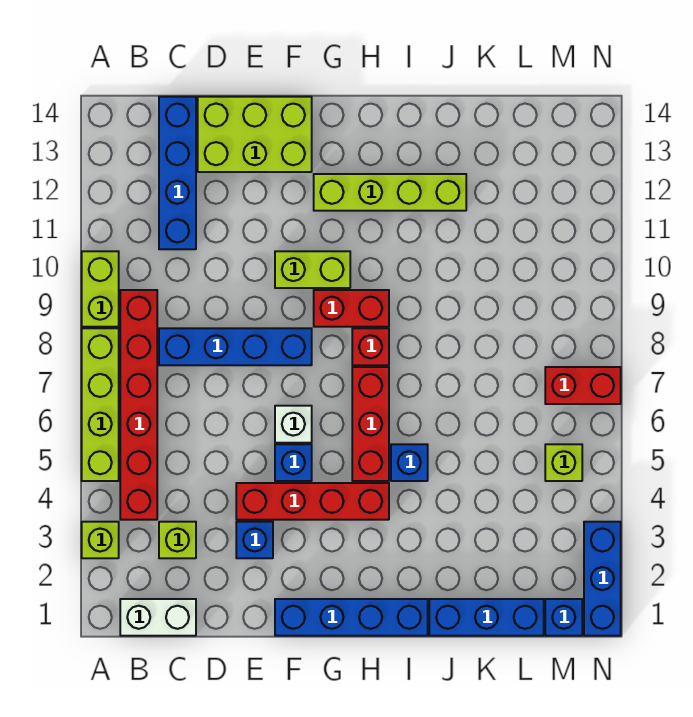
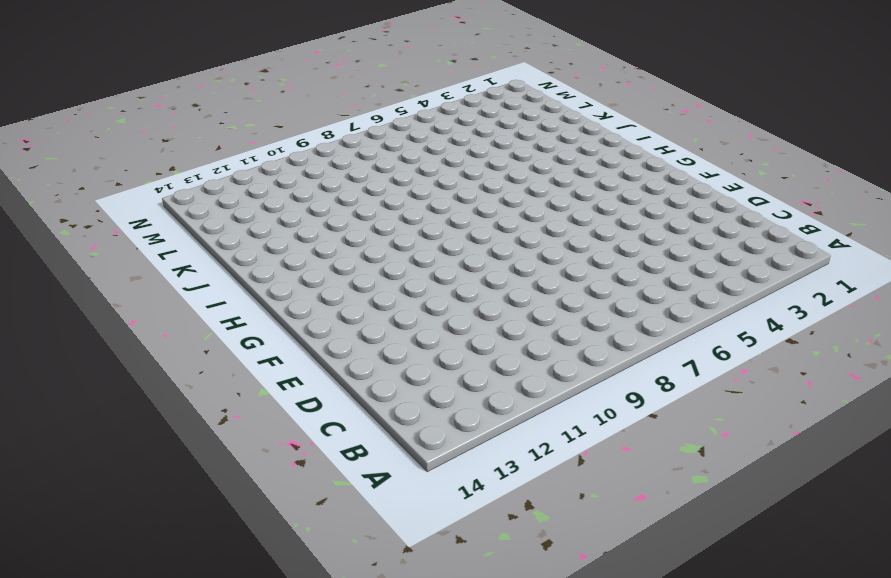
none -> lime 1x1 brick [82,522,119,558]
none -> lime 1x4 brick [82,328,119,481]
none -> lime 1x2 brick [82,251,119,327]

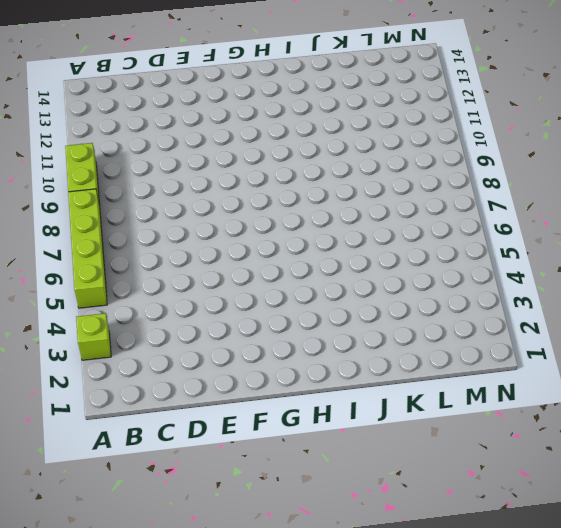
none -> white 1x2 brick [120,599,196,636]
none -> red 1x6 brick [120,290,157,520]
none -> lime 1x1 brick [159,522,196,558]

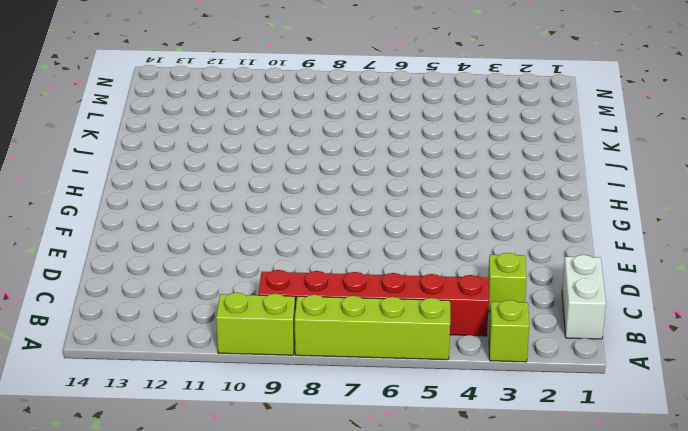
none -> blue 1x4 brick [159,328,312,365]
none -> blue 1x4 brick [159,97,196,249]
none -> lime 2x3 brick [198,97,312,172]

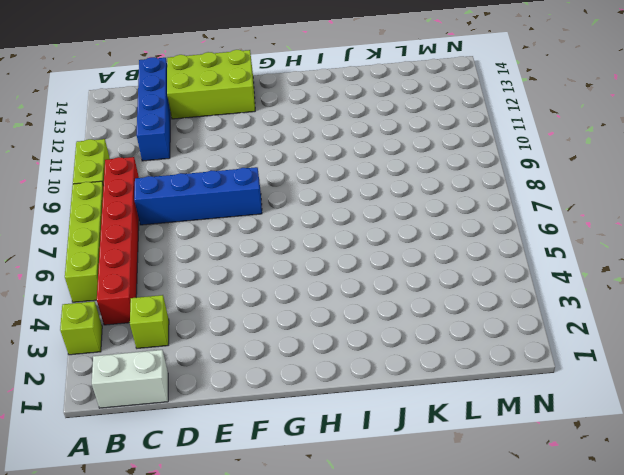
none -> blue 1x1 brick [236,522,273,558]
none -> red 1x4 brick [236,483,389,520]
none -> blue 1x4 brick [275,599,428,636]

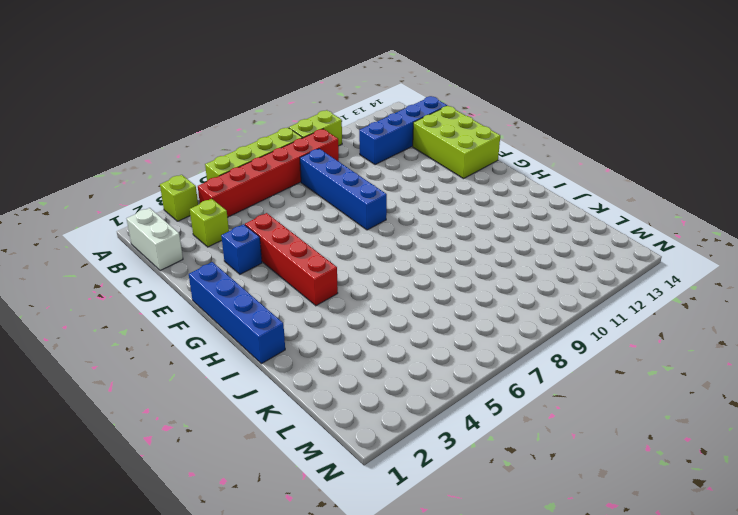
none -> blue 1x1 brick [275,444,312,481]
none -> white 1x1 brick [275,406,312,443]
none -> lime 1x2 brick [275,251,350,288]

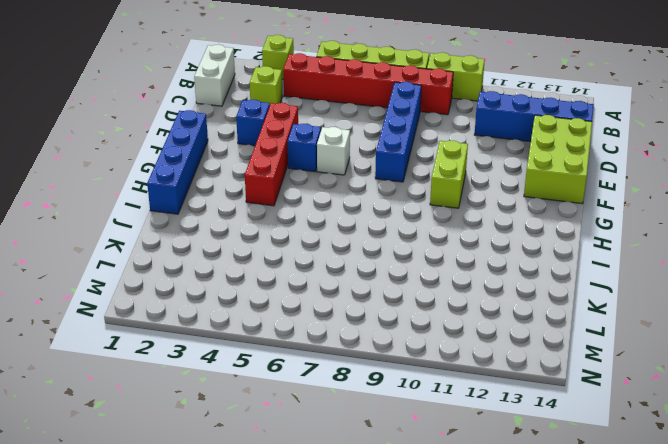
none -> red 1x2 brick [314,290,389,327]
none -> lime 1x4 brick [314,174,466,211]
none -> red 1x3 brick [352,367,389,481]

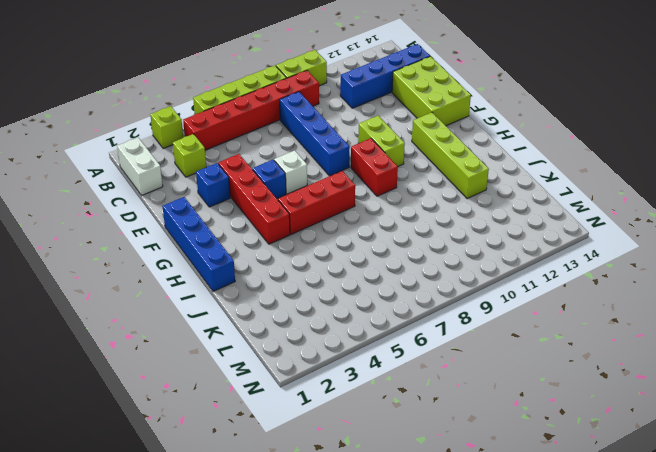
none -> red 1x1 brick [352,328,389,365]
none -> blue 1x1 brick [391,444,428,481]
none -> blue 1x3 brick [429,599,544,636]

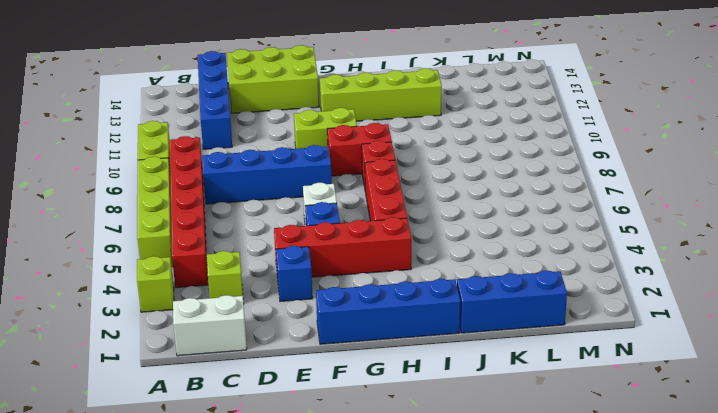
none -> blue 1x1 brick [391,444,428,481]
none -> blue 1x1 brick [545,599,582,636]
none -> lime 1x1 brick [545,444,582,481]

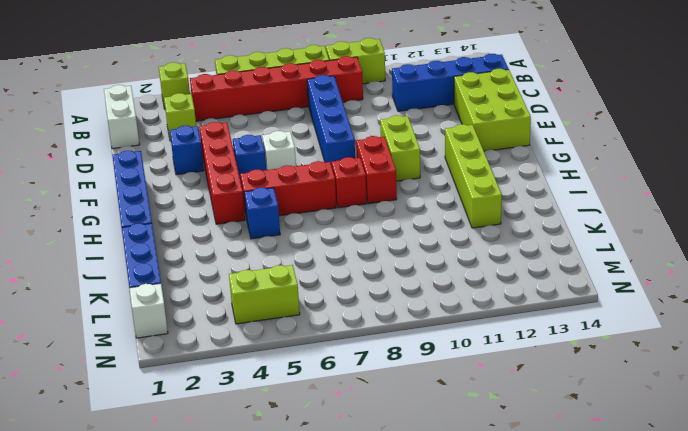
white 1x1 brick [130,283,168,338] -> blue 1x1 brick [545,599,582,636]
lime 1x2 brick [229,265,300,324] -> lime 1x1 brick [545,444,582,481]
none -> red 1x2 brick [545,367,621,404]
none -> blue 1x3 brick [584,522,621,636]

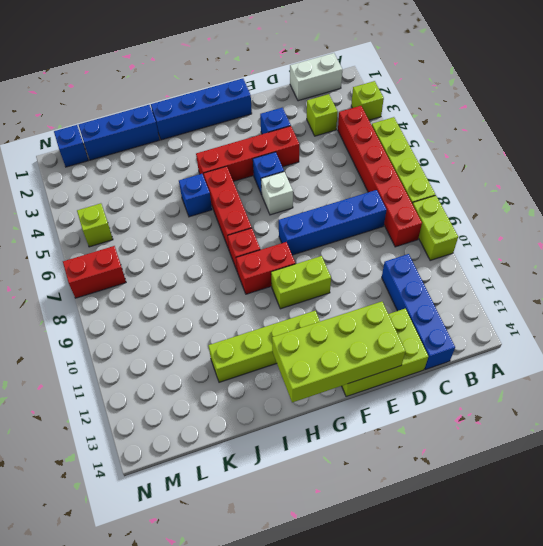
lime 2x4 brick [272,302,405,402] -> none
none -> blue 1x3 brick [584,522,621,636]

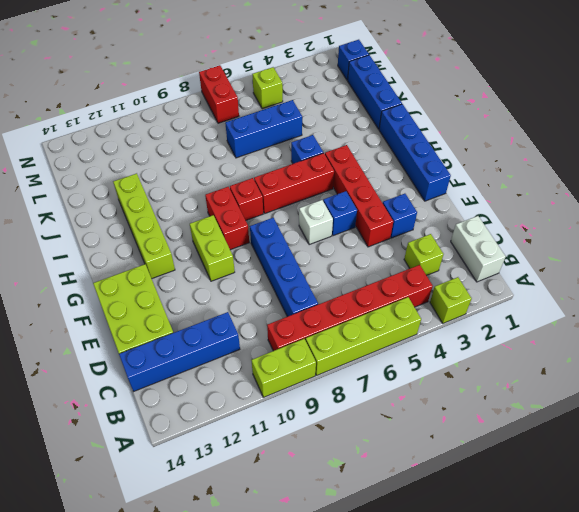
blue 1x3 brick [225,100,302,158] -> blue 1x3 brick moved to [584,522,621,636]

